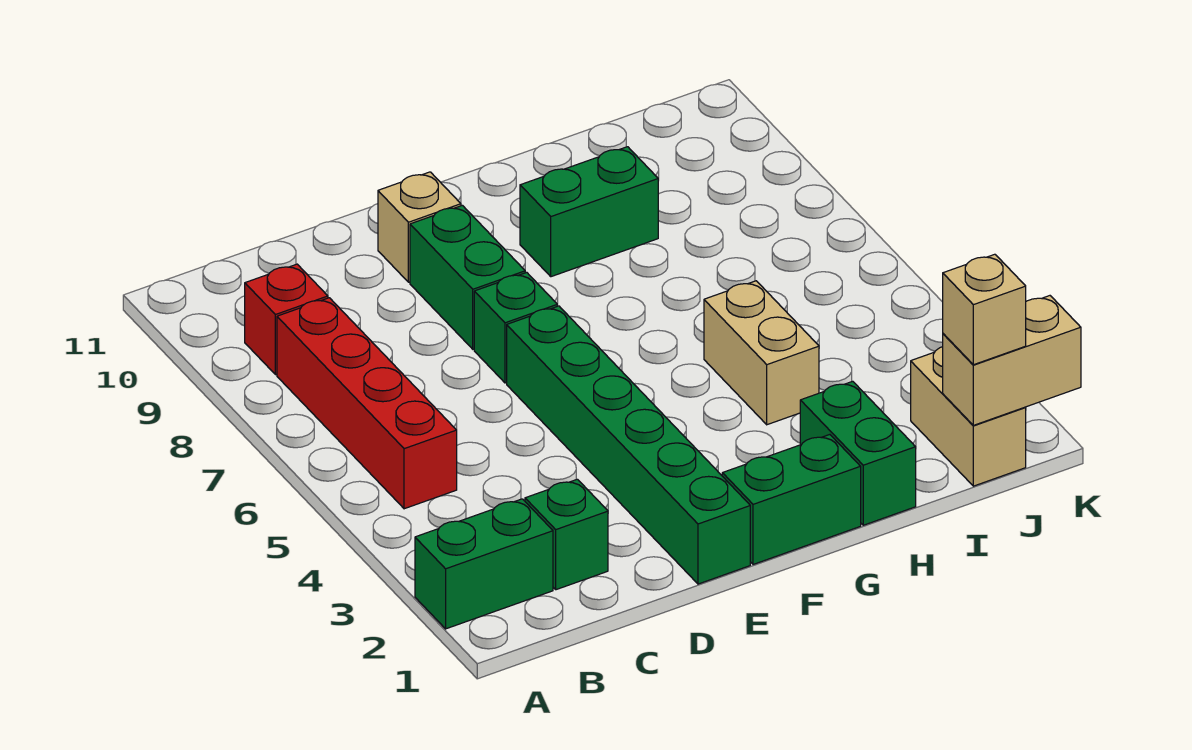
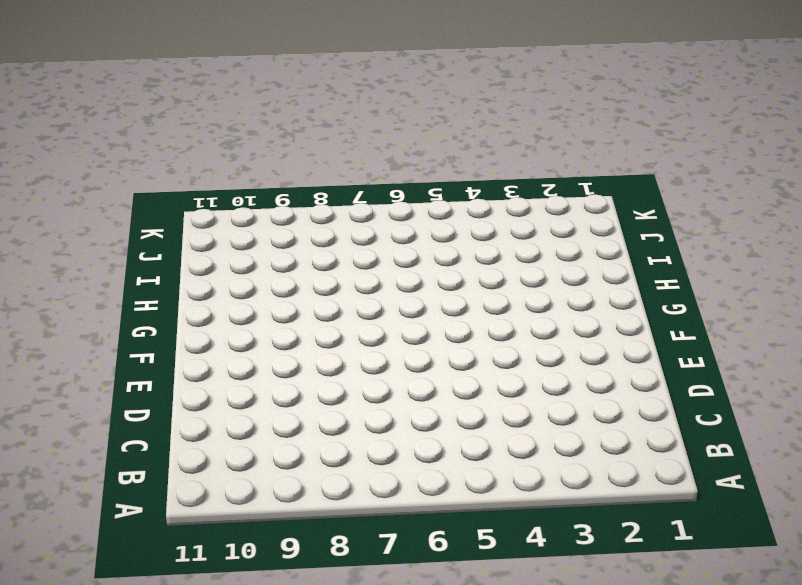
none -> green 1x2 brick [415,499,553,629]
none -> red 1x4 brick [277,298,457,509]
none -> red 1x1 brick [245,264,328,375]

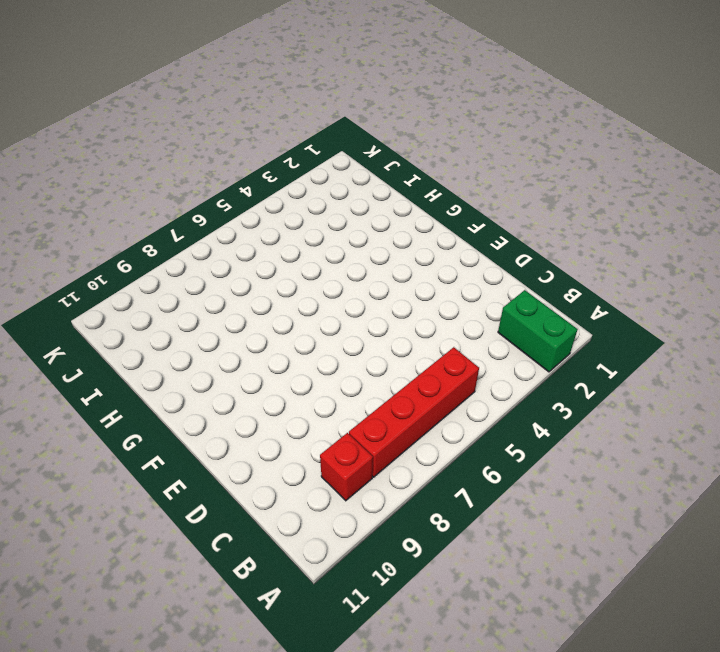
none -> green 1x1 brick [525,479,608,590]
none -> green 1x6 brick [507,306,750,584]
none -> green 1x1 brick [474,272,557,383]

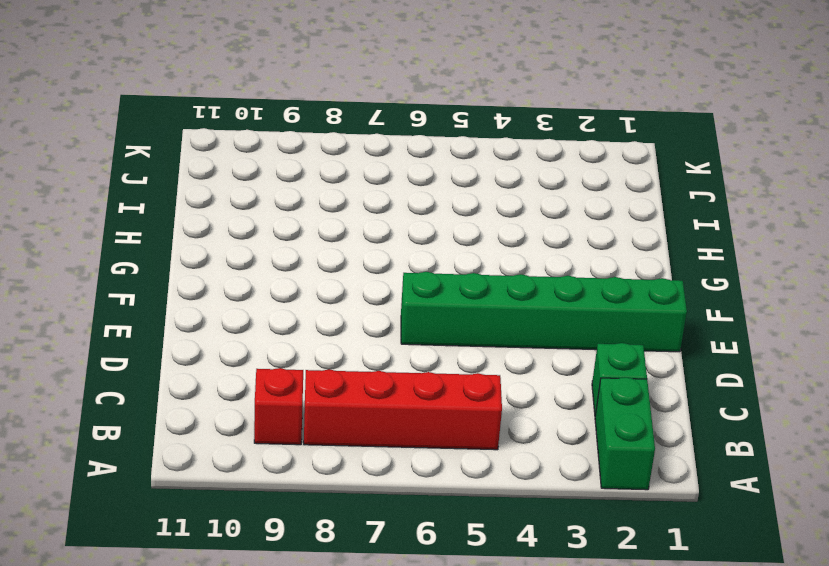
none -> green 1x1 brick [474,272,557,383]
none -> green 1x2 brick [410,205,525,349]
none -> tan 1x1 brick [378,172,461,282]

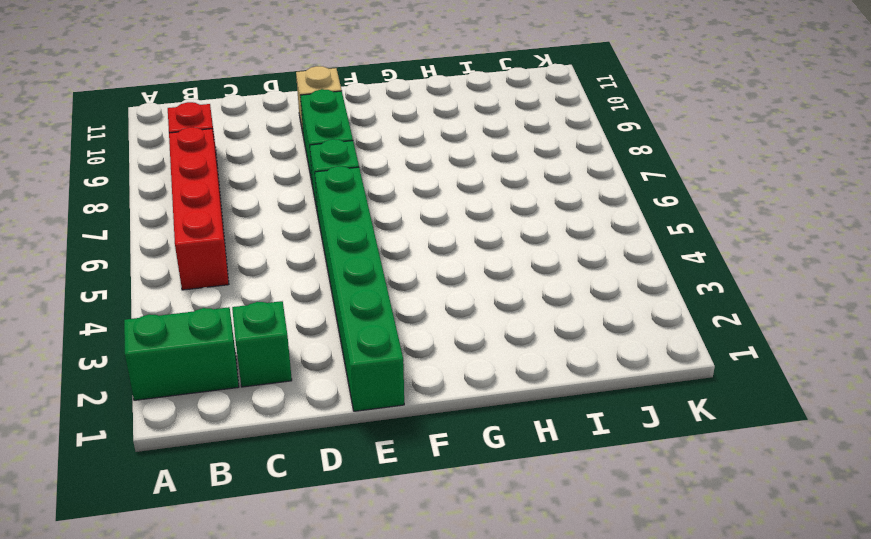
none -> green 1x2 brick [722,435,861,564]
none -> green 1x2 brick [520,147,658,277]
none -> green 1x2 brick [800,381,916,525]

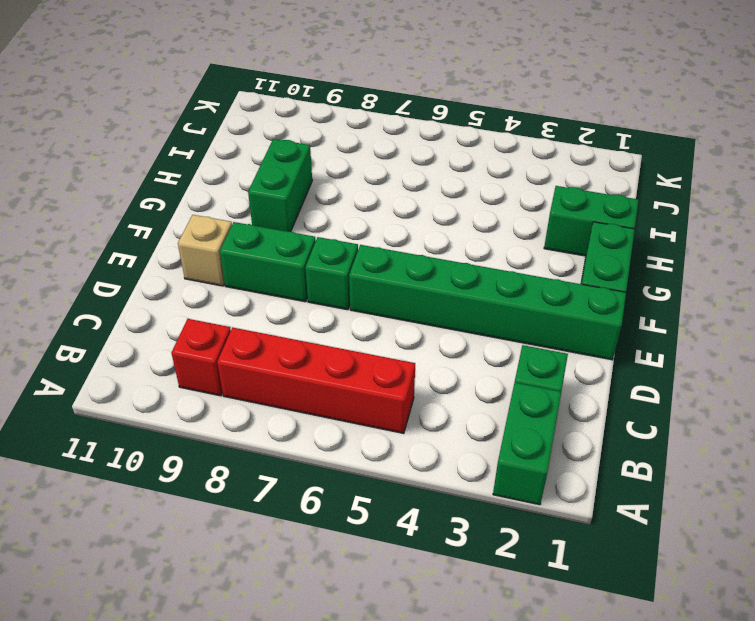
none -> tan 1x2 brick [704,281,819,425]
none -> tan 1x2 brick [911,347,1026,486]
none -> tan 1x2 brick [943,296,1081,425]

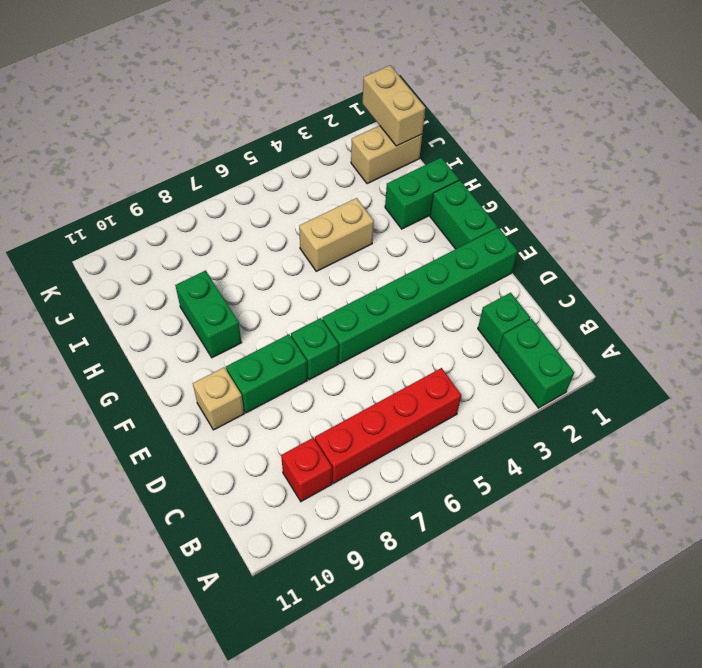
none -> tan 1x1 brick [943,254,1026,365]

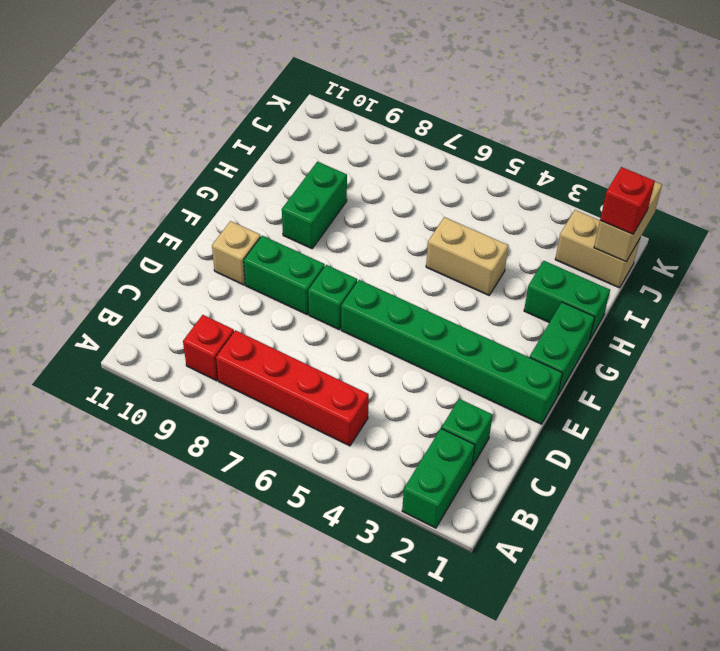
red 1x1 brick [600,167,655,234] -> tan 1x1 brick [943,254,1026,365]

